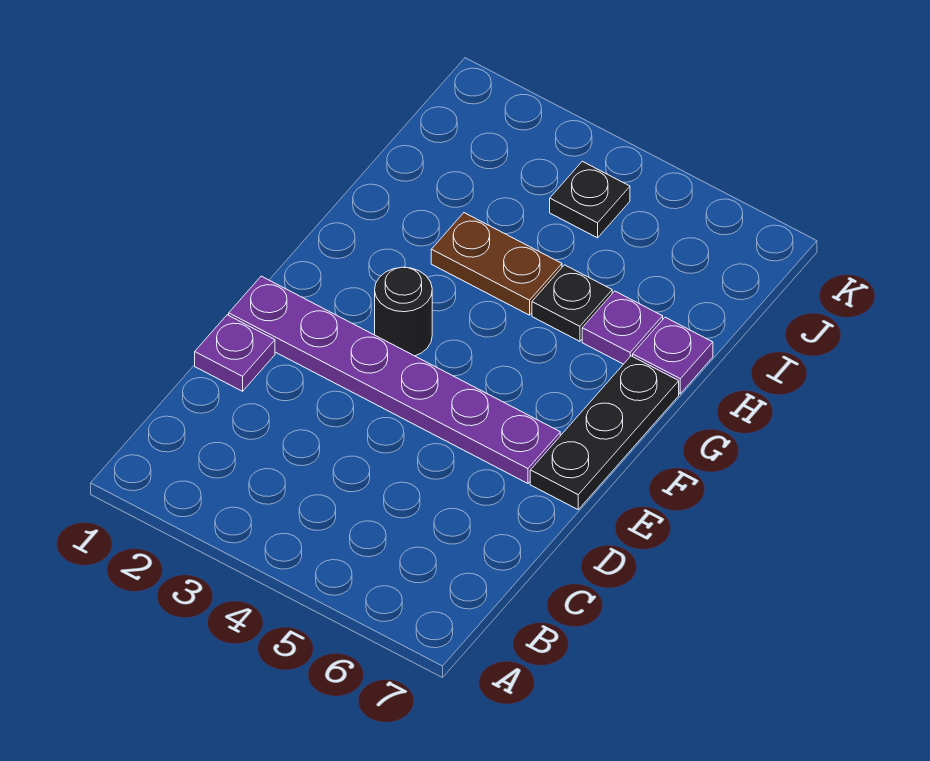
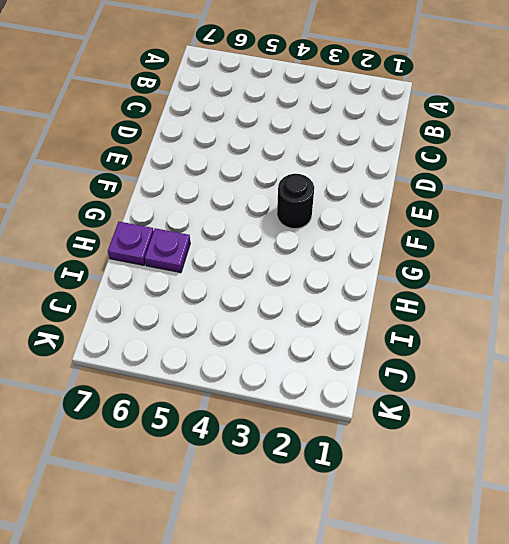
none -> purple 1x1 plate [195,315,275,391]
none -> purple 1x6 plate [229,276,560,483]

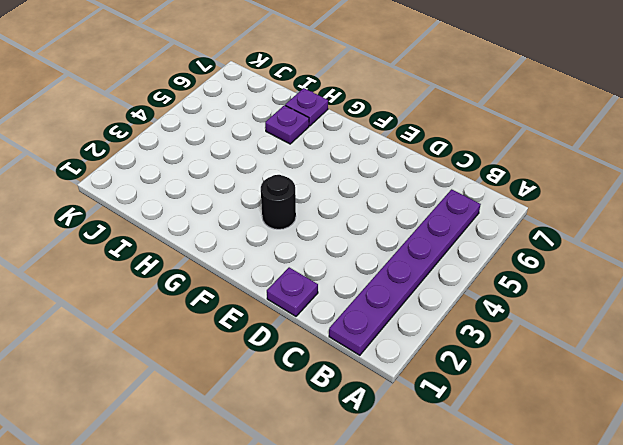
purple 1x6 plate [329,189,481,355] -> purple 1x6 plate moved to [229,276,560,483]
none -> black 1x3 plate [530,356,679,509]
none -> brown 1x2 plate [431,213,562,315]

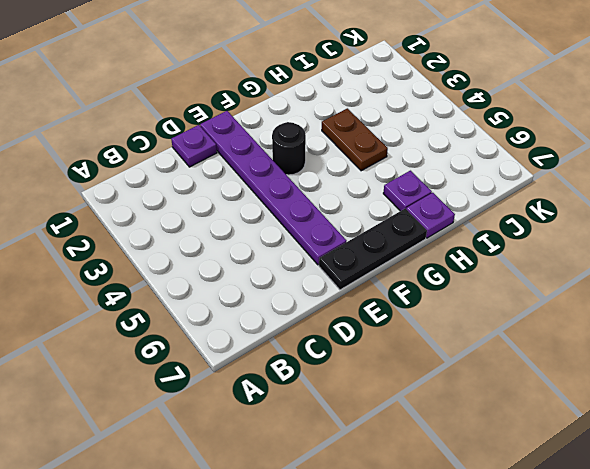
none -> black 1x1 plate [532,265,612,341]
none -> black 1x1 plate [550,161,630,238]

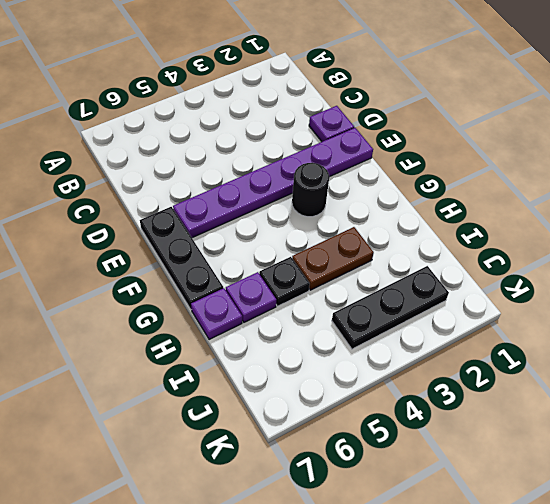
black 1x3 plate [332,266,449,349] -> black 1x1 plate [550,161,630,238]

